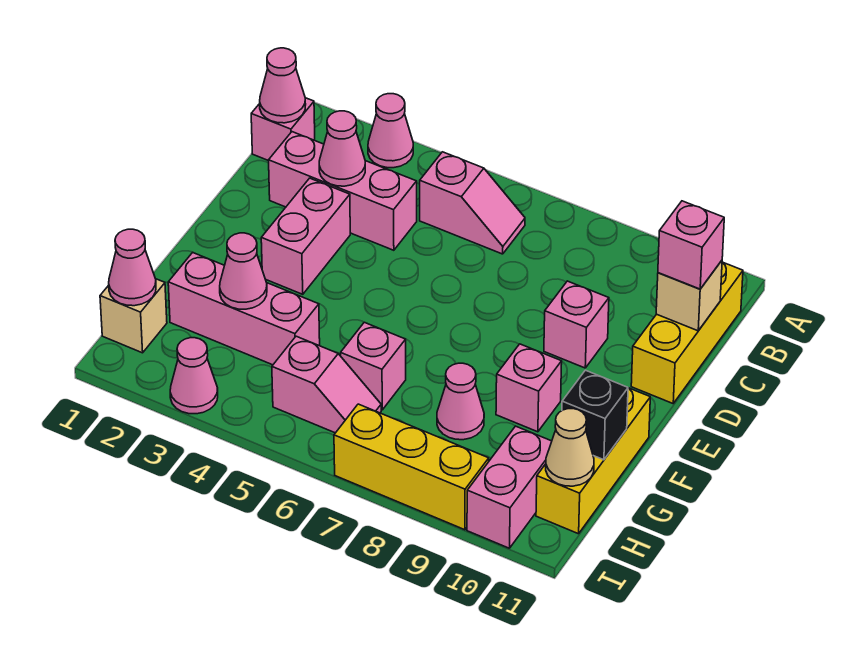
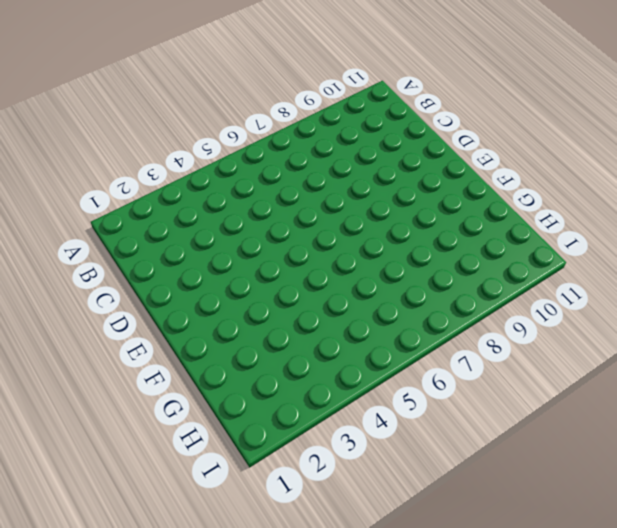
none -> pink 1x1 cone [368,94,413,168]
none -> pink 1x1 brick [251,98,315,161]
none -> pink 1x2 slope [420,152,525,254]

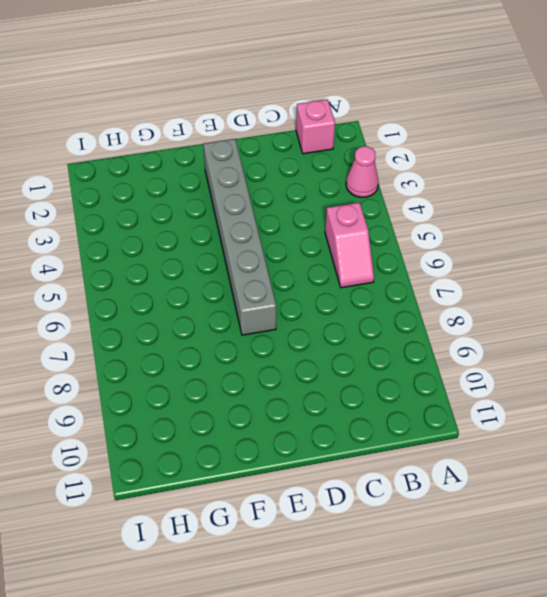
grey 1x6 brick [204,139,276,335] -> pink 1x2 brick [261,178,350,294]
none -> yellow 1x3 brick [631,262,743,403]
none -> pink 1x3 brick [269,132,417,250]
none -> pink 1x1 brick [544,281,609,368]

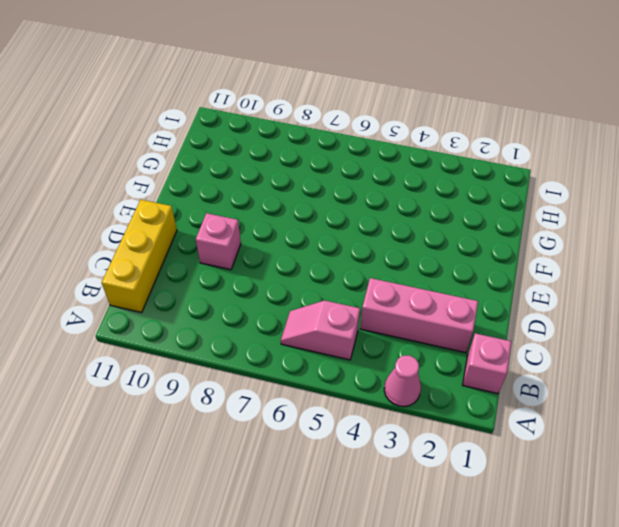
none -> pink 1x2 brick [261,178,350,294]
none -> pink 1x1 brick [496,344,562,432]
none -> yellow 1x3 brick [536,388,650,534]

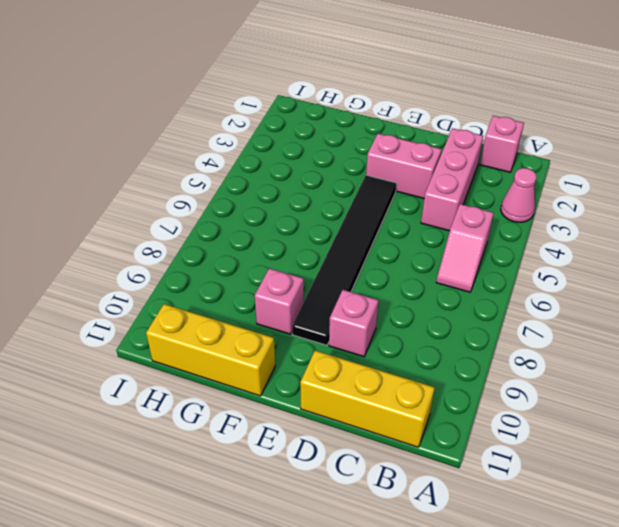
black 1x6 tile [292,175,397,345] -> none
none -> pink 1x3 brick [168,253,320,365]
none -> pink 1x1 brick [341,322,406,410]
none -> pink 1x1 cone [437,363,484,440]

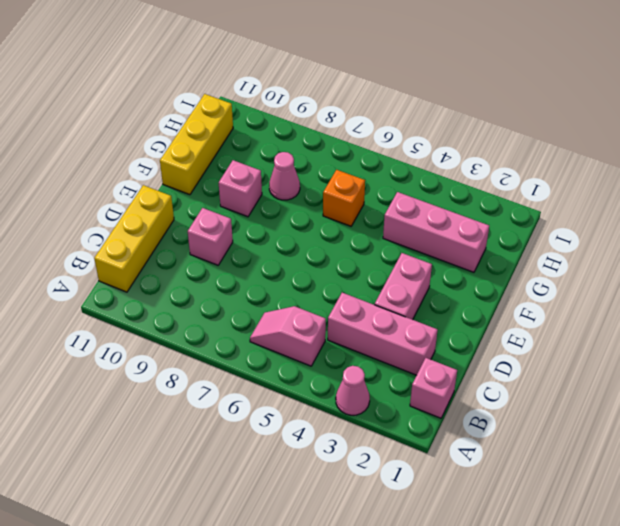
orange 1x1 brick [323,170,365,226] -> pink 1x1 brick [341,322,406,410]
none -> tan 1x1 brick [100,279,167,353]
none -> pink 1x2 slope [272,336,381,433]
none -> pink 1x2 brick [467,426,552,548]

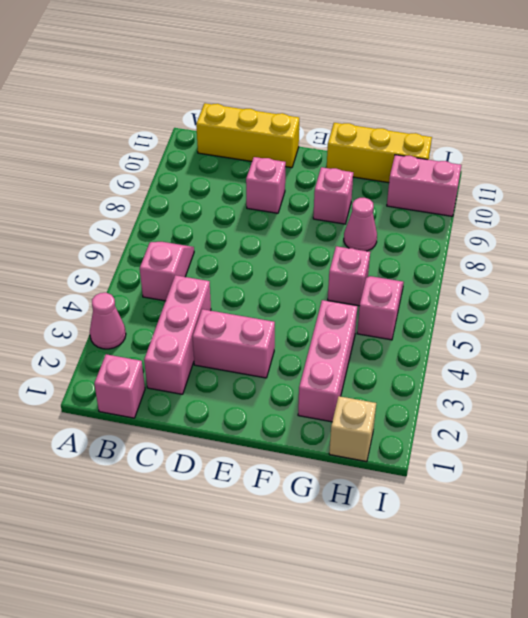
none -> pink 1x1 cone [170,338,218,414]
none -> yellow 1x3 brick [334,404,489,530]
none -> pink 1x1 cone [260,48,306,123]

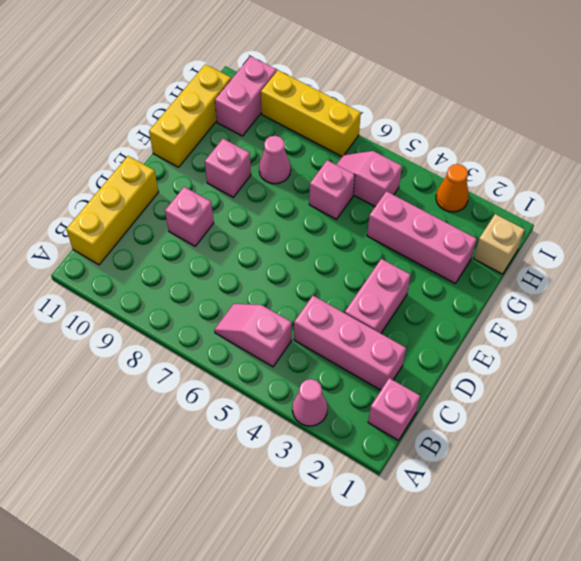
orange 1x1 cone [436,164,469,212] -> pink 1x1 cone [170,338,218,414]
none -> pink 1x1 cone [260,48,306,123]
none -> pink 1x1 cone [319,111,365,186]
none -> tan 1x1 brick [656,261,722,331]

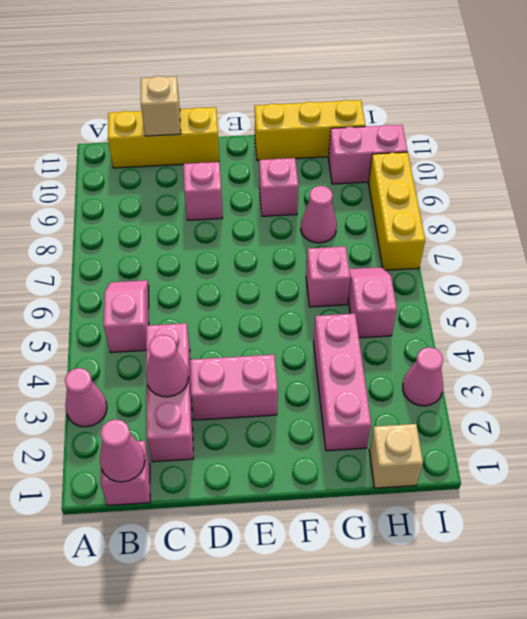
none -> pink 1x1 cone [220,233,267,309]
none -> black 1x1 brick [562,370,628,460]
none -> pink 1x1 cone [109,229,156,306]

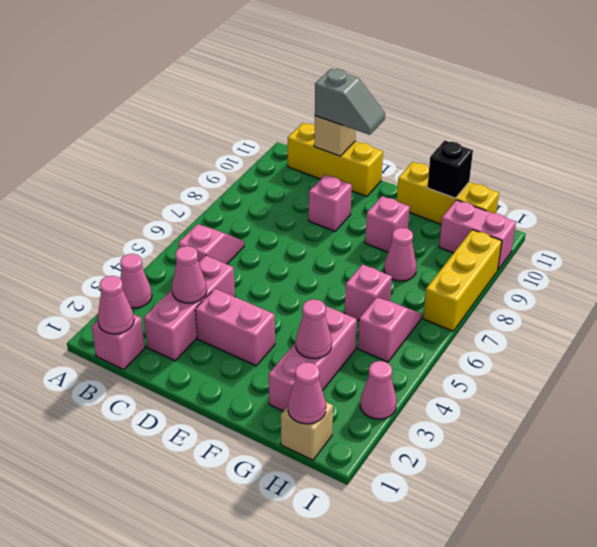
grey 1x2 slope [315,69,385,135] -> pink 1x1 brick [658,201,724,289]
none -> tan 1x1 cone [546,409,594,486]

